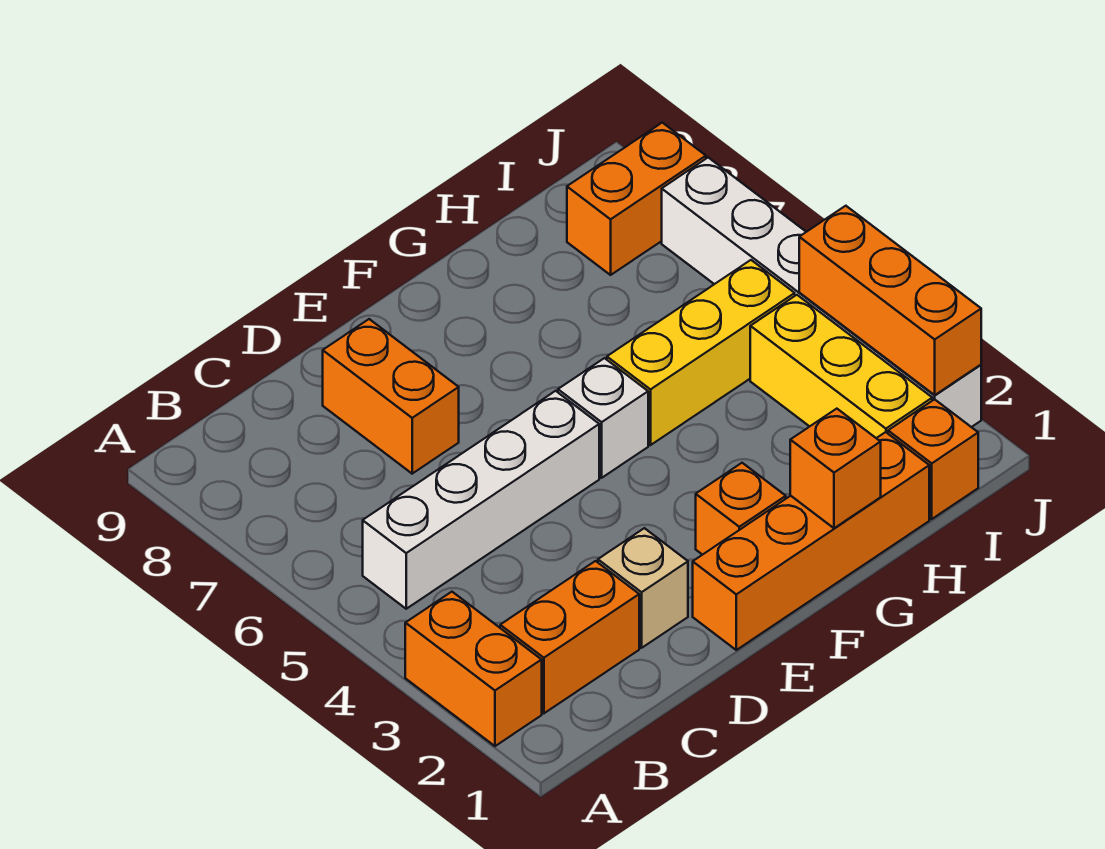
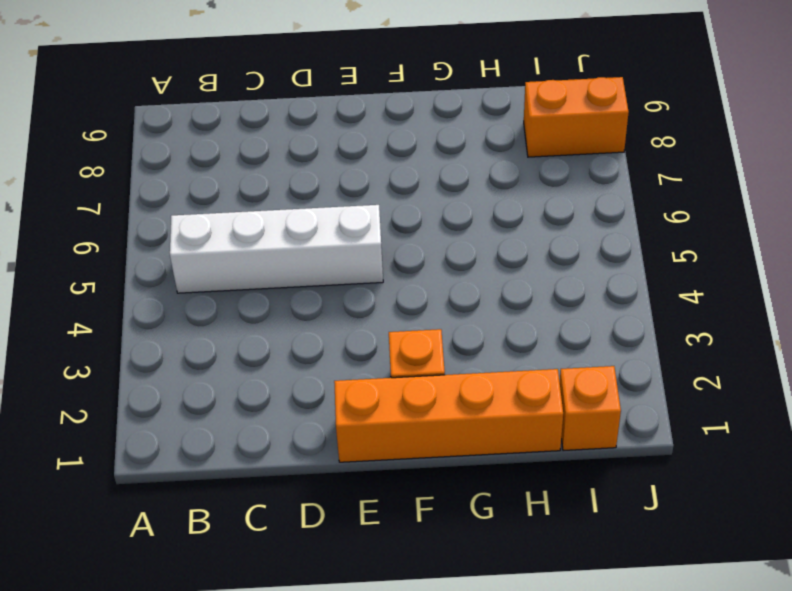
none -> orange 1x2 brick [405,592,542,746]
none -> orange 1x2 brick [500,561,639,713]
none -> tan 1x1 brick [598,528,688,648]

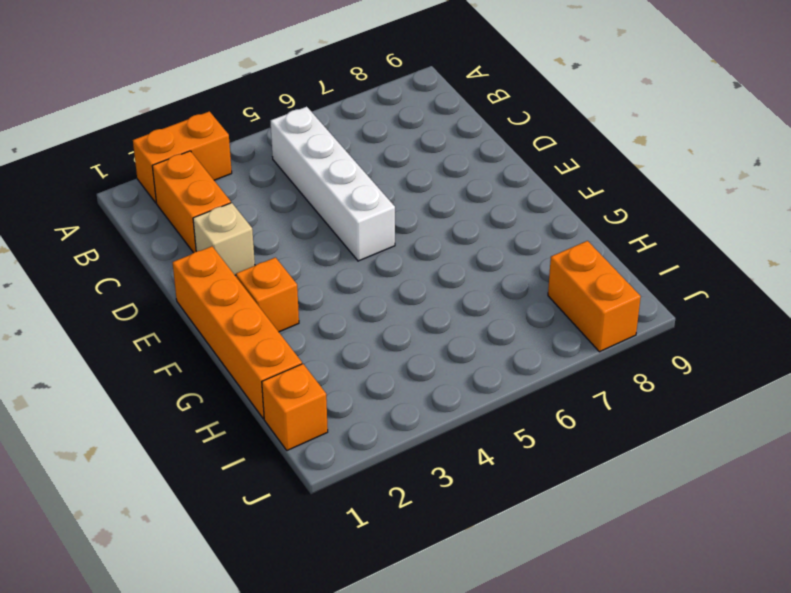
none -> orange 1x2 brick [323,319,459,474]
none -> white 1x1 brick [558,358,648,478]
none -> yellow 1x3 brick [607,260,795,445]

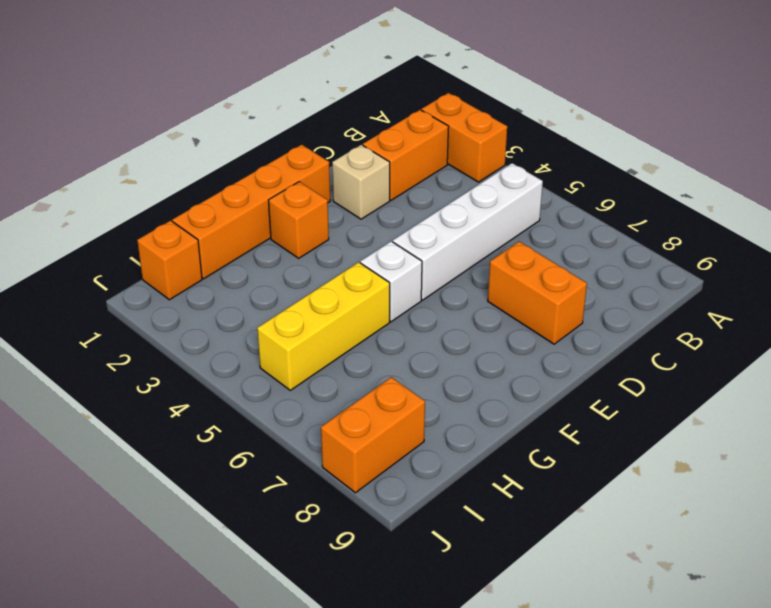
none -> yellow 1x3 brick [750,295,932,438]
none -> white 1x6 brick [662,158,981,427]
none -> orange 1x1 brick [790,409,881,528]

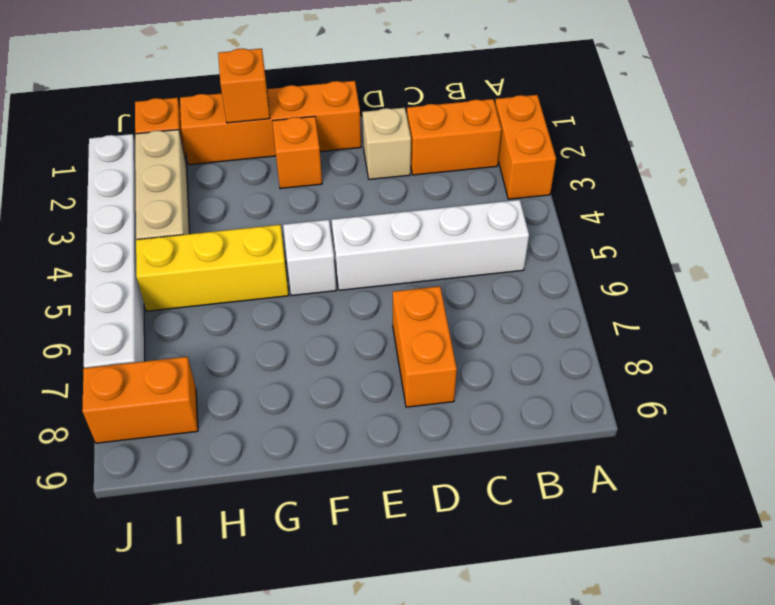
tan 1x3 brick [135,130,190,240] -> yellow 1x3 brick [750,295,932,438]
none -> orange 1x3 brick [799,206,981,395]

